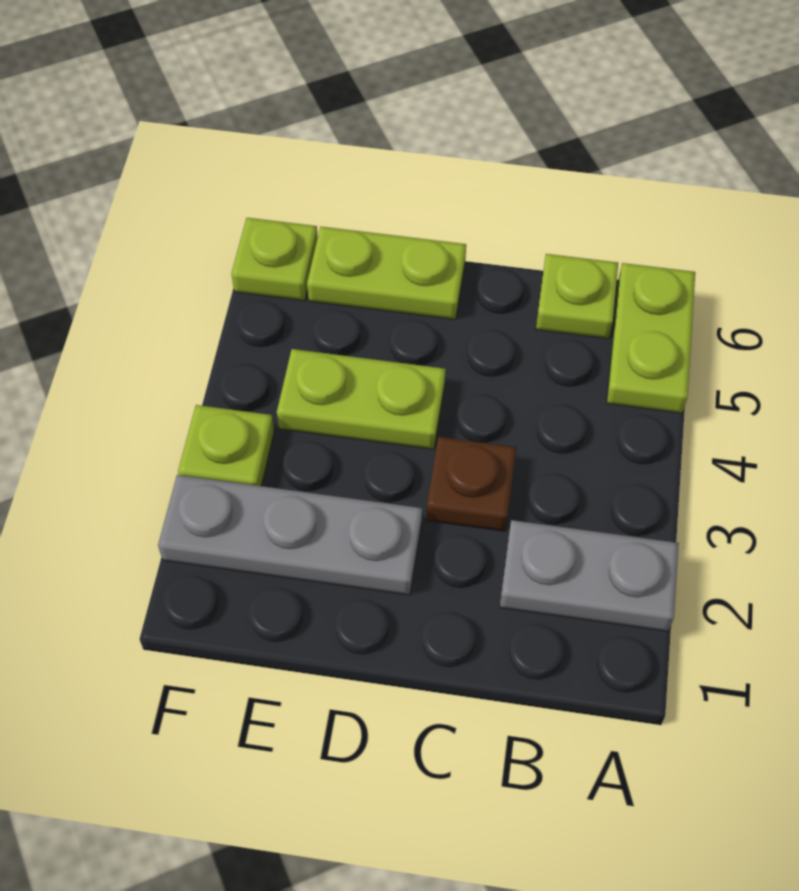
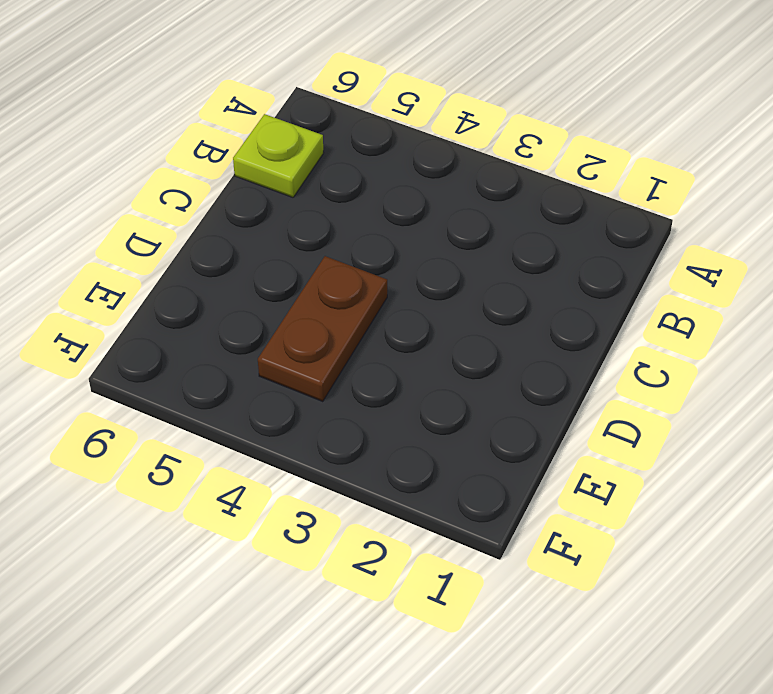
brown 1x2 plate [258,256,387,401] -> lime 1x2 plate [277,349,446,449]
none -> grey 1x2 plate [500,520,679,631]
none -> lime 1x2 plate [607,263,695,413]

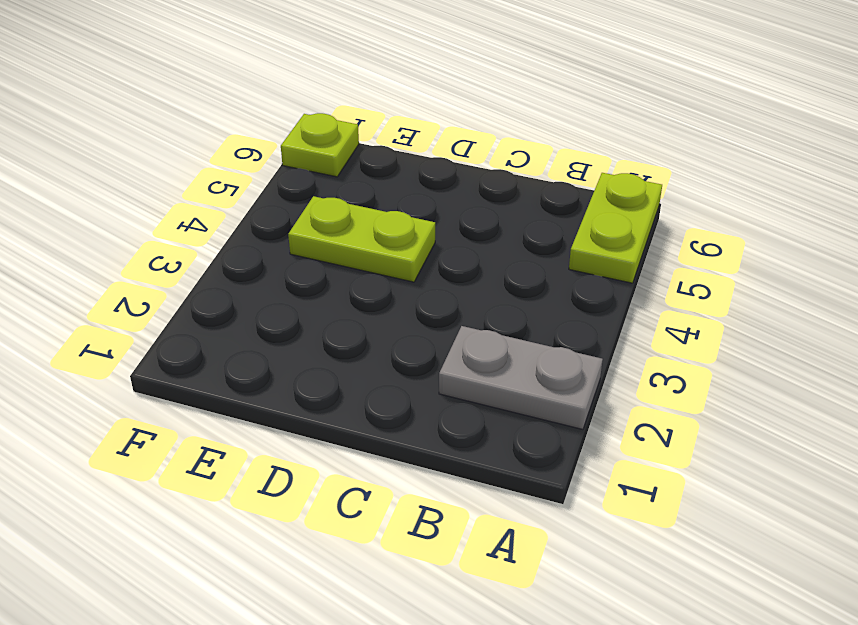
none -> lime 1x1 plate [536,254,618,339]
none -> brown 1x1 plate [426,437,516,531]

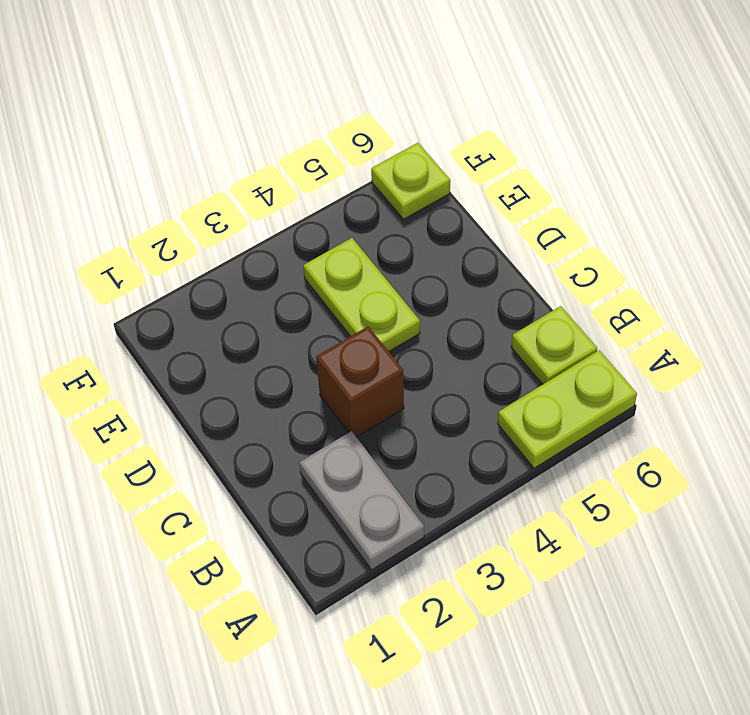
brown 1x1 brick [316,326,404,437] -> brown 1x1 plate [426,437,516,531]
none -> grey 1x3 plate [158,475,422,595]
none -> lime 1x2 plate [307,227,466,319]

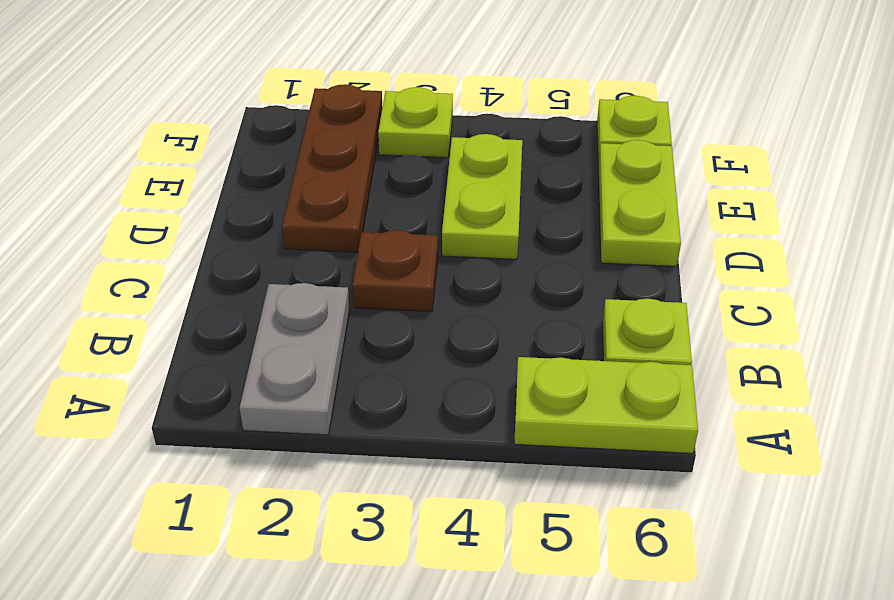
brown 1x3 plate [282,84,382,252] -> grey 1x3 plate [158,475,422,595]

